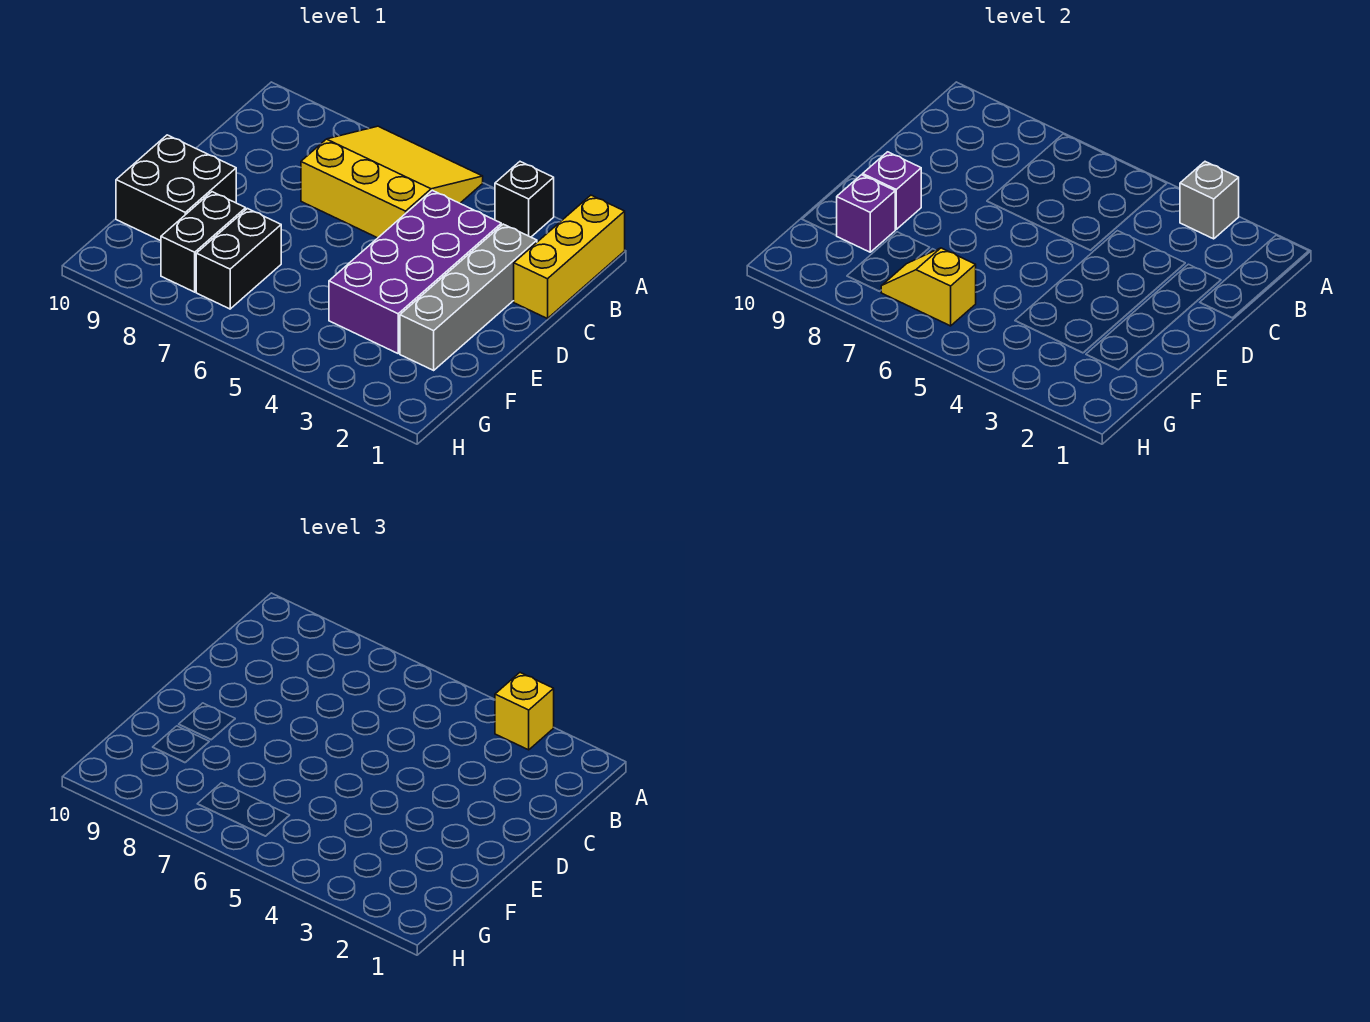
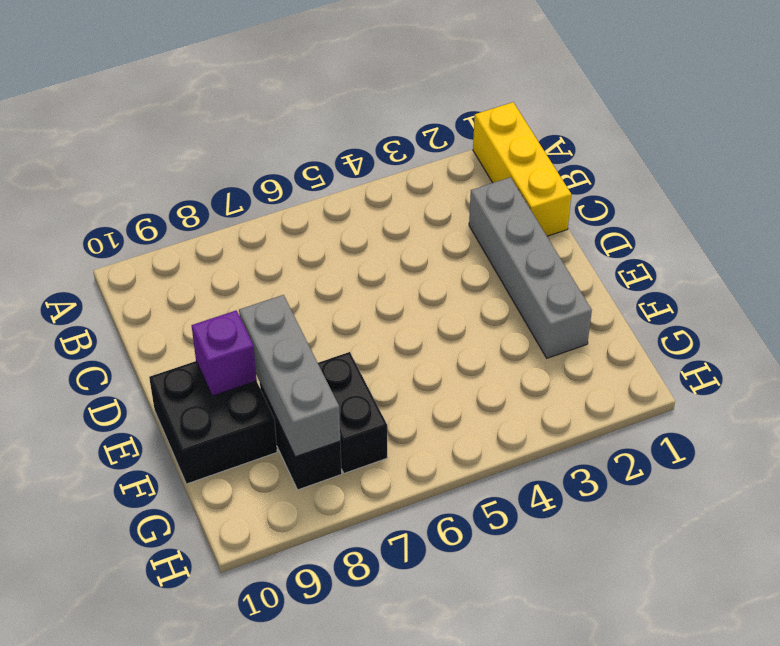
grey 1x3 brick [239,295,340,457] -> none
none -> black 1x1 brick [495,162,554,237]
none -> yellow 3x3 slope [301,126,483,238]
none -> purple 2x4 brick [329,190,501,353]

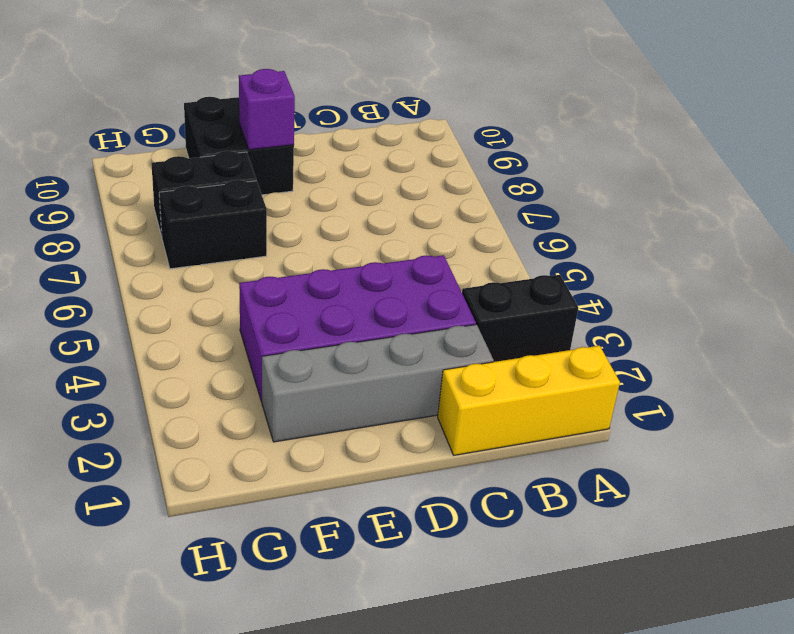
black 1x2 brick [462,275,578,362] -> black 1x1 brick [495,162,554,237]
none -> yellow 3x3 slope [301,126,483,238]
none -> grey 1x1 brick [1180,162,1239,239]
none -> purple 1x1 brick [836,175,895,252]

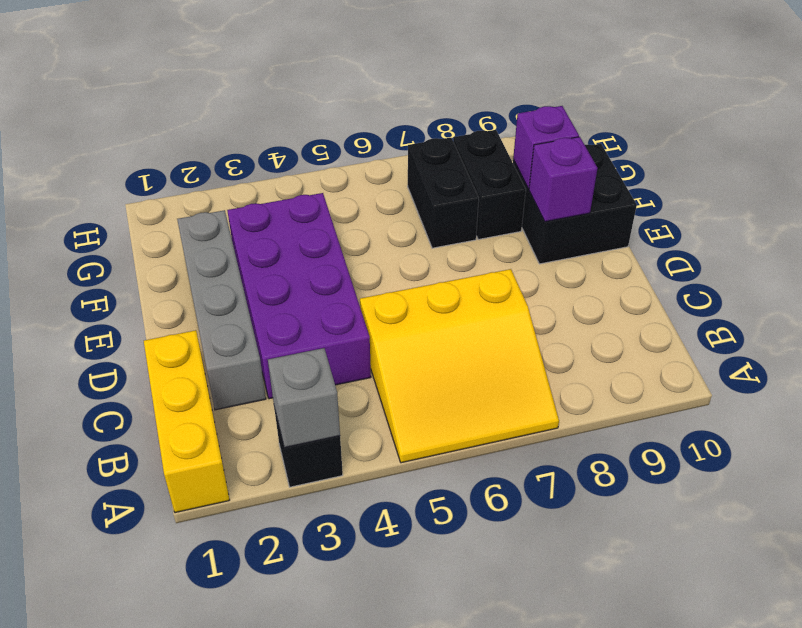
none -> yellow 1x2 slope [881,248,976,326]
none -> yellow 1x1 brick [495,673,554,750]

